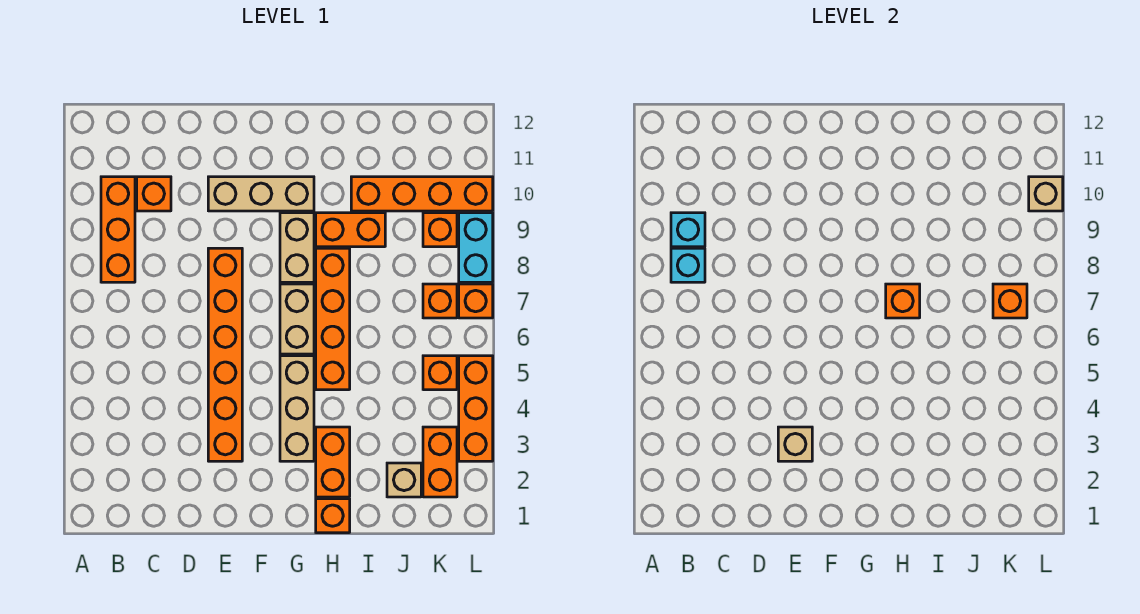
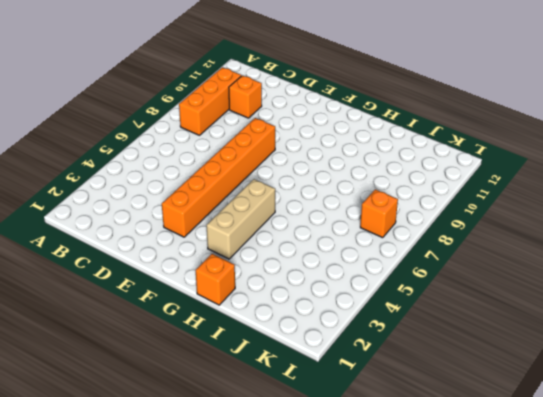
none -> tan 1x3 brick [208,177,314,211]
none -> tan 1x2 brick [280,284,314,354]
none -> tan 1x2 brick [280,213,314,282]

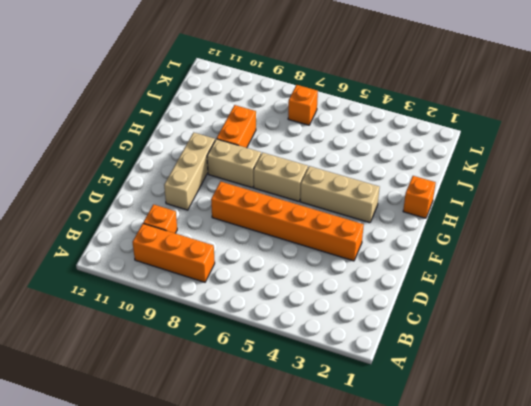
none -> orange 1x2 brick [316,427,350,497]
none -> orange 1x4 brick [316,248,350,390]
none -> orange 1x4 brick [351,177,493,211]

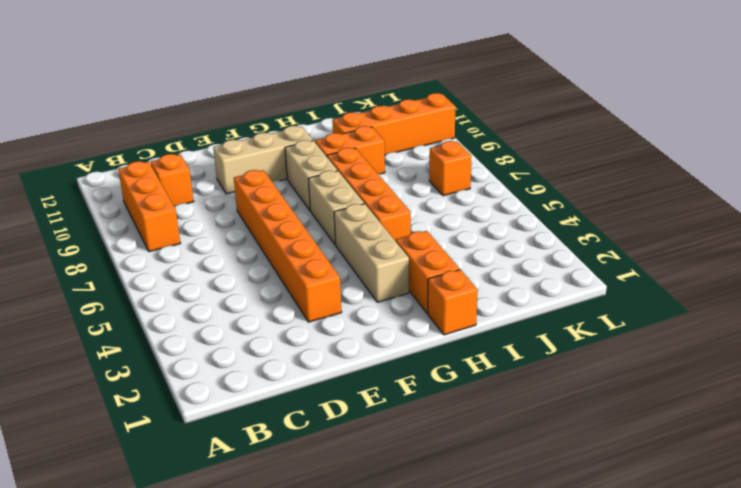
none -> tan 1x1 brick [387,463,421,497]
none -> orange 1x2 brick [423,427,457,497]
none -> orange 1x1 brick [423,356,457,390]

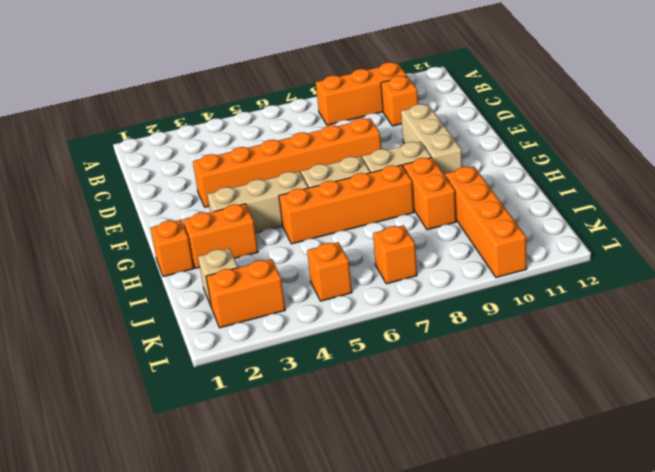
none -> orange 1x1 brick [423,213,457,247]
none -> orange 1x3 brick [459,356,493,461]
none -> orange 1x1 brick [459,284,493,318]

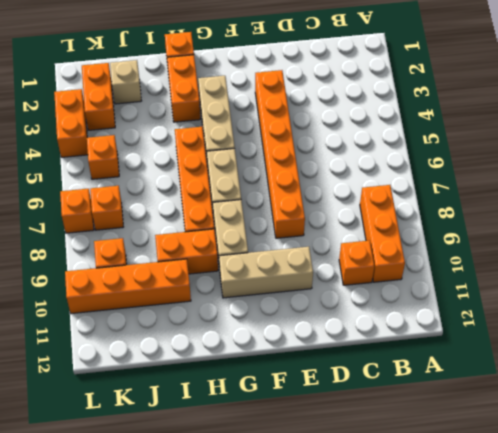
orange 1x2 brick [54,89,88,157] -> orange 1x3 brick [459,356,493,461]
none -> cyan 1x2 brick [459,213,493,282]
none -> cyan 1x1 brick [671,248,705,282]
none -> cyan 1x1 brick [671,213,705,247]

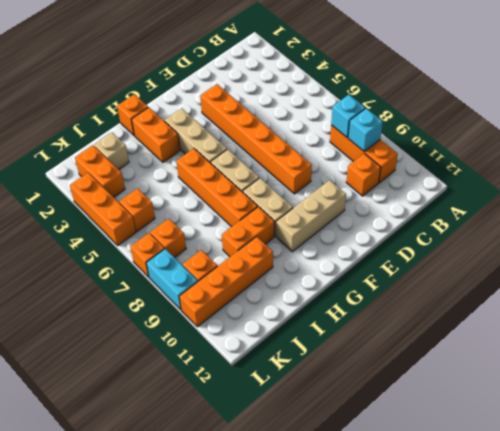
none -> tan 1x1 brick [778,427,812,461]
none -> orange 1x1 brick [886,284,920,318]
none -> orange 1x1 brick [993,284,1027,318]

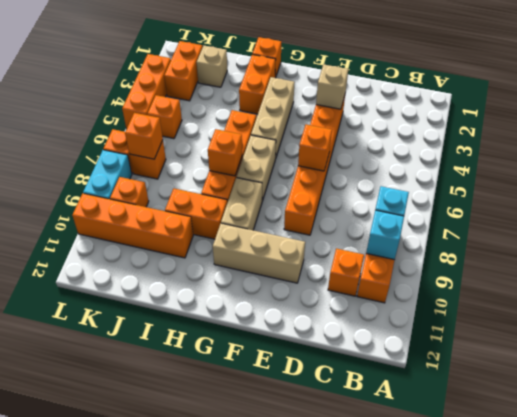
orange 1x1 brick [298,124,332,171] -> none
none -> tan 1x1 brick [1029,177,1063,211]

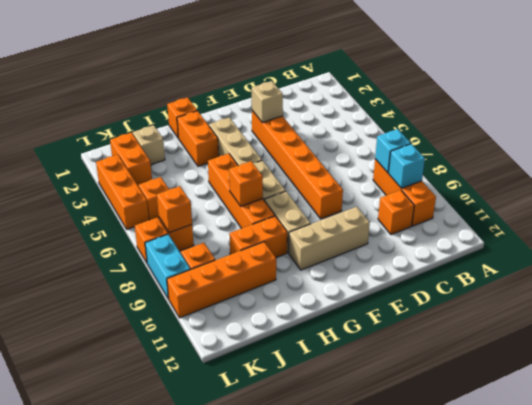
none -> tan 1x1 brick [1029,177,1063,211]

